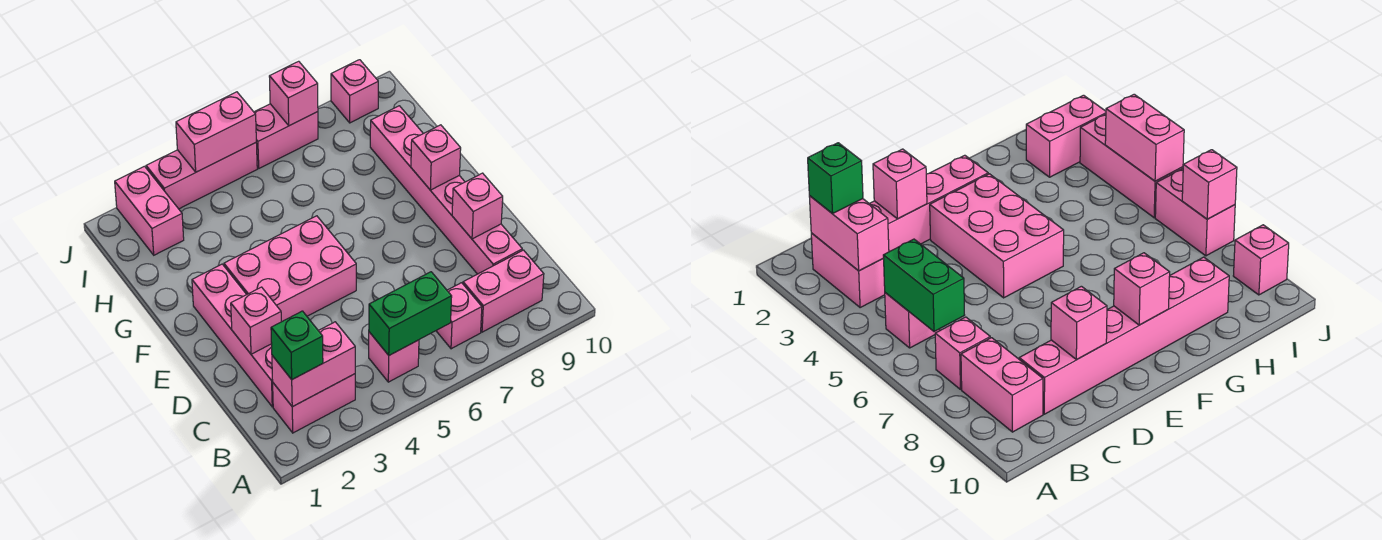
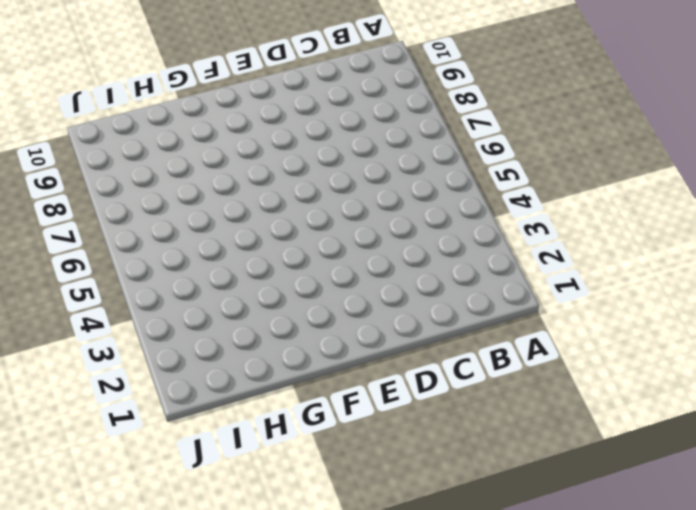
none -> pink 1x2 brick [273,374,355,433]
none -> pink 1x1 brick [369,332,419,382]
none -> pink 1x1 brick [436,283,482,349]

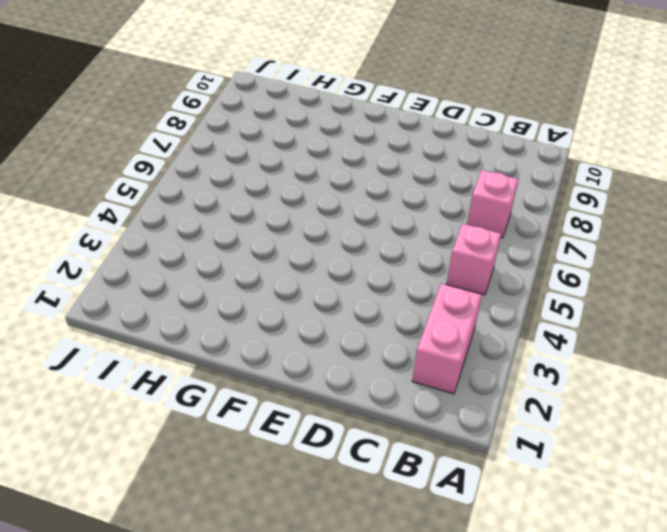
none -> pink 1x2 brick [463,250,544,332]
none -> pink 1x4 brick [192,264,273,407]
none -> pink 1x6 brick [370,106,522,274]

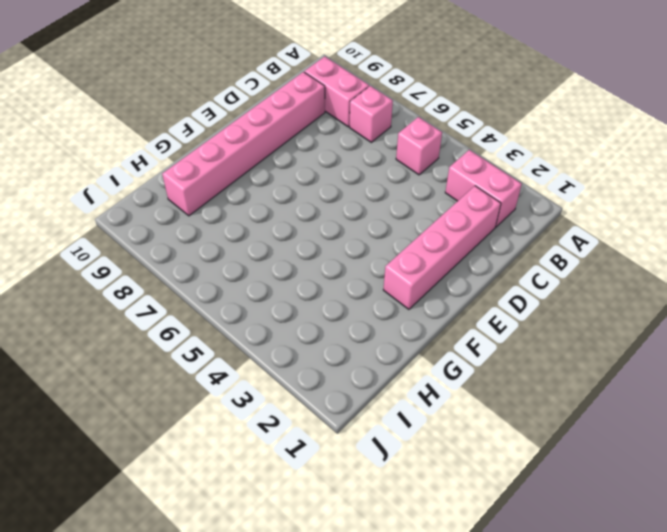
none -> pink 2x3 brick [224,216,356,322]
none -> pink 1x2 brick [115,166,184,255]
none -> pink 1x3 brick [146,143,257,209]

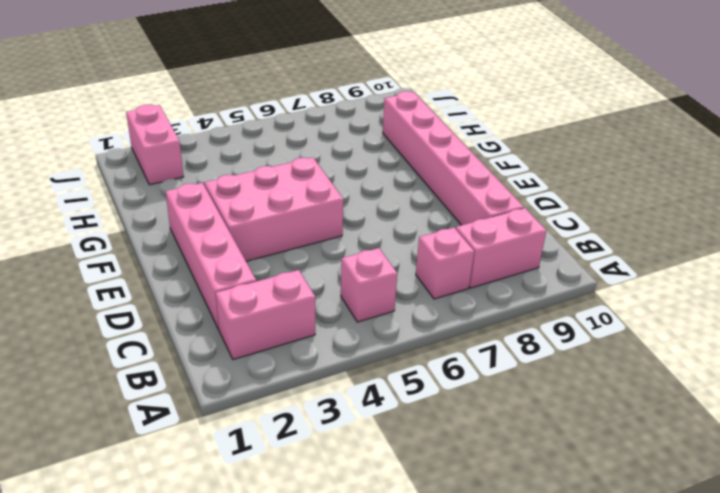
none -> pink 1x3 brick [146,143,257,209]
none -> pink 1x2 brick [254,104,318,168]
none -> pink 1x1 brick [331,60,378,123]

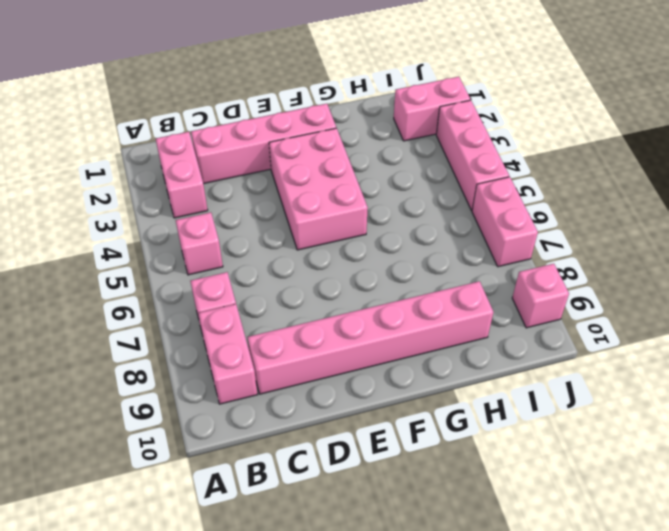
none -> pink 1x2 brick [272,322,355,407]
none -> green 1x2 brick [369,272,452,355]
none -> pink 1x1 brick [231,287,281,354]

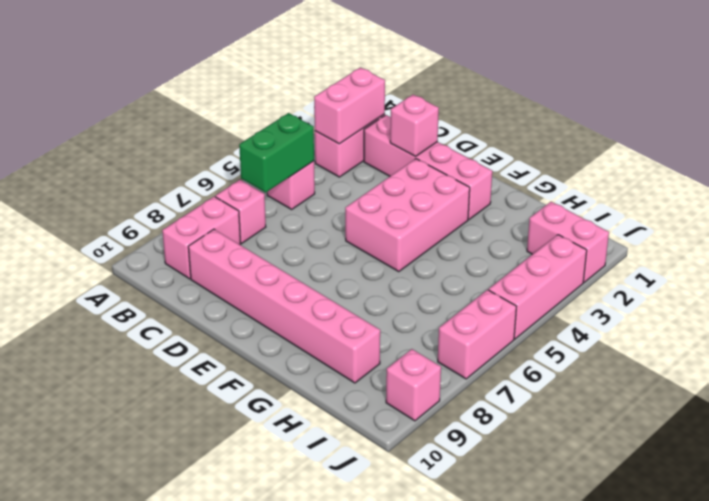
none -> pink 1x1 brick [452,173,503,239]
none -> pink 1x1 brick [411,125,461,190]
none -> pink 1x2 brick [176,92,256,172]

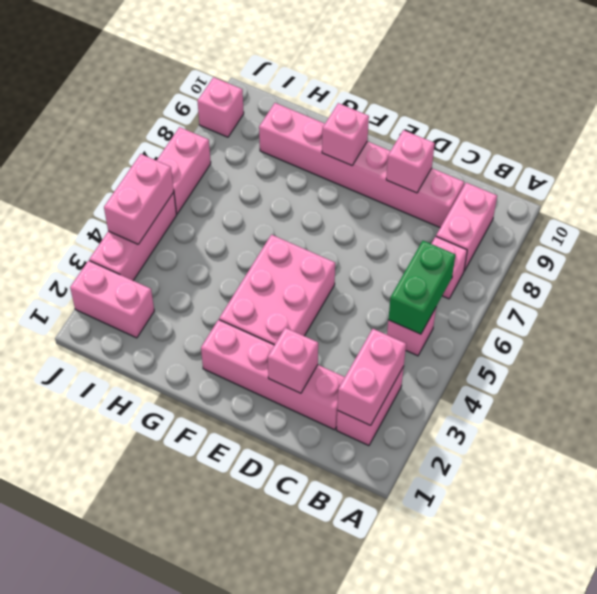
none -> pink 1x1 brick [269,61,318,126]
none -> green 1x1 brick [271,311,323,380]

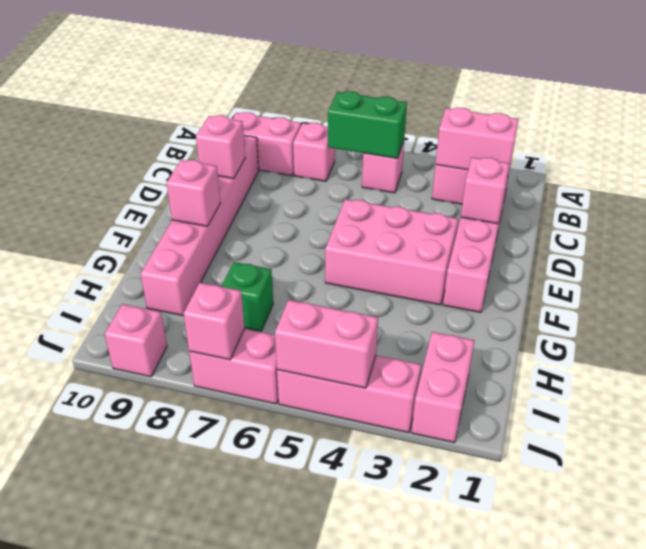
green 1x1 brick [221,262,273,331] -> green 1x1 brick moved to [271,311,323,380]

